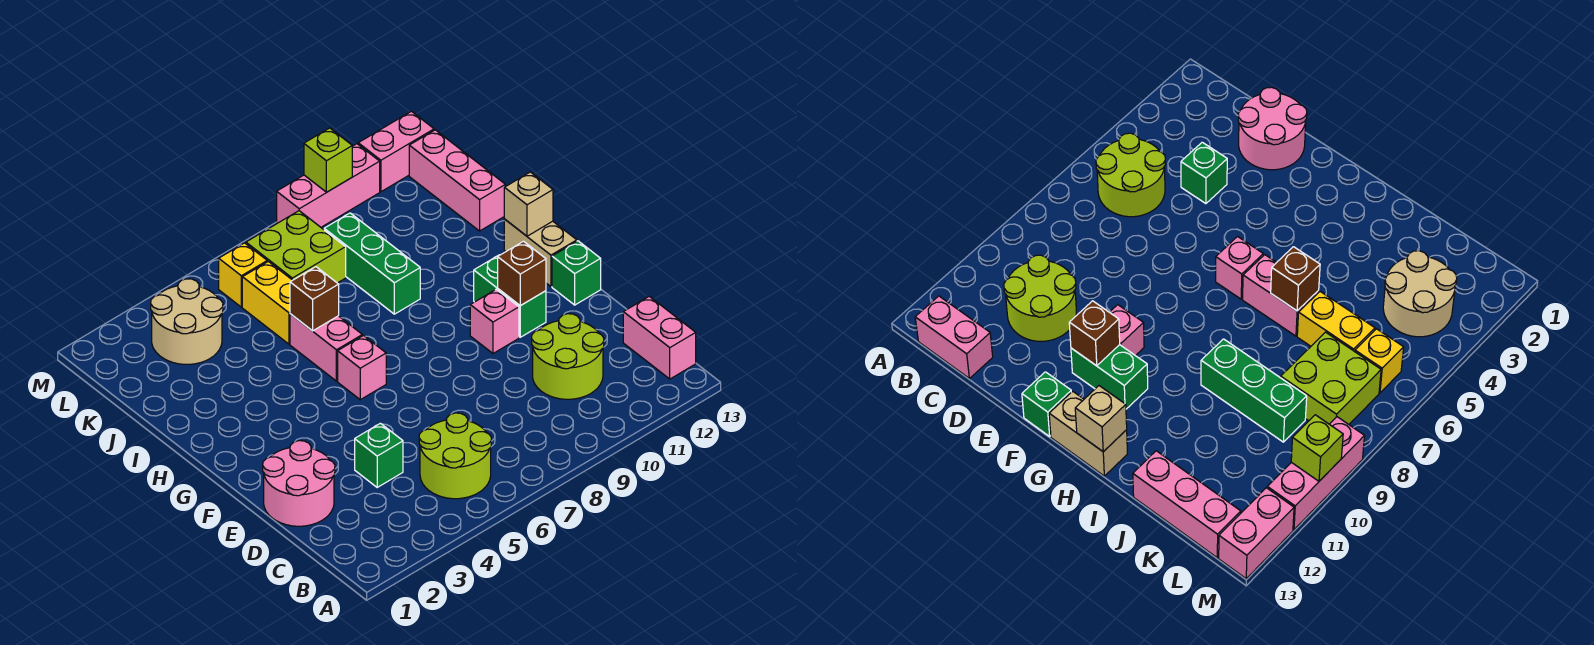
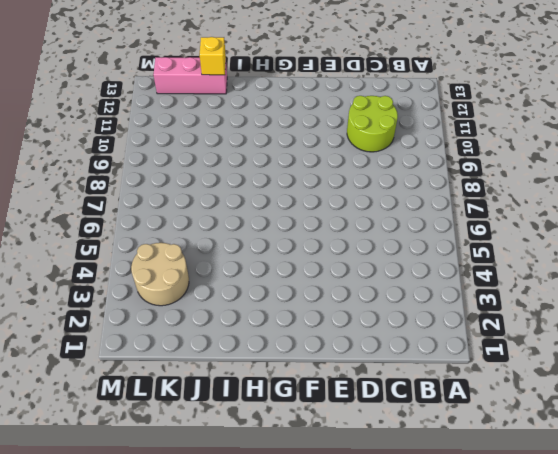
yellow 1x1 brick [200,37,226,75] -> yellow 1x1 brick moved to [219,243,267,307]
none -> lime 2x2 round brick [419,413,491,499]
none -> pink 1x2 brick [623,296,696,379]
none -> pink 2x2 round brick [263,441,335,526]

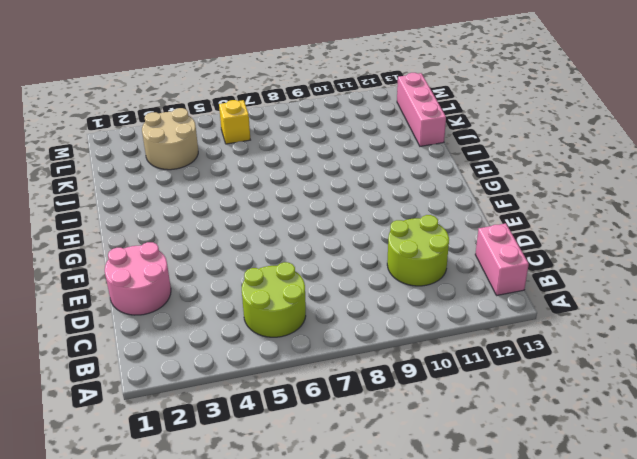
none -> green 1x1 brick [355,423,403,487]
none -> pink 1x1 brick [470,289,519,353]
none -> green 1x2 brick [474,255,546,337]

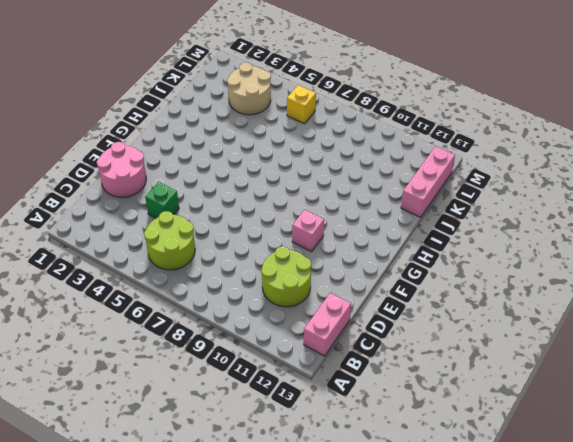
none -> green 1x2 brick [474,255,546,337]
none -> green 1x1 brick [552,241,601,305]
none -> pink 1x1 brick [338,336,386,400]

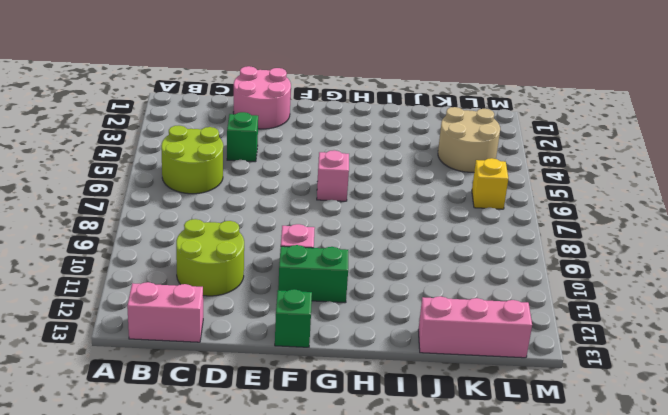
none -> tan 1x2 brick [504,219,577,286]
none -> pink 1x2 brick [290,314,362,381]
none -> green 1x3 brick [324,213,420,314]

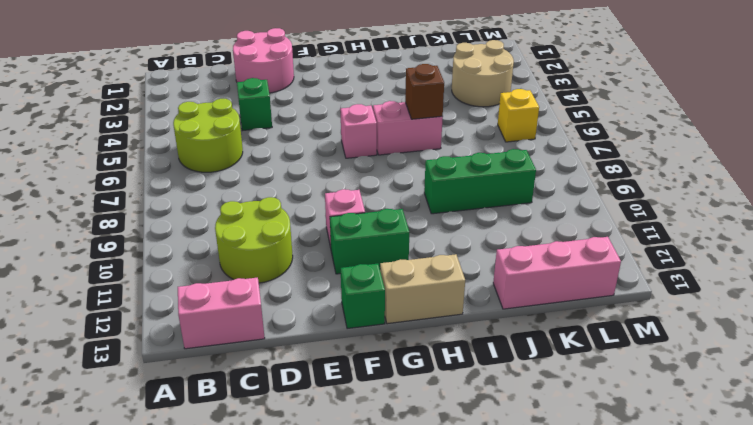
none -> yellow 1x2 brick [242,262,292,344]
none -> lime 2x2 brick [246,211,346,283]
none -> pink 1x3 brick [277,144,380,227]

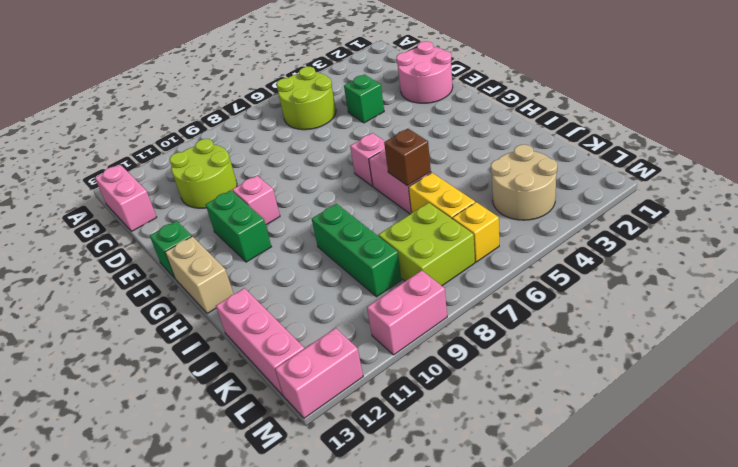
pink 1x2 brick [367,270,447,355] -> pink 1x3 brick [277,144,380,227]
none -> brown 1x1 brick [498,241,546,306]
none -> tan 1x1 brick [504,172,553,236]
none -> lime 1x1 brick [304,128,352,192]

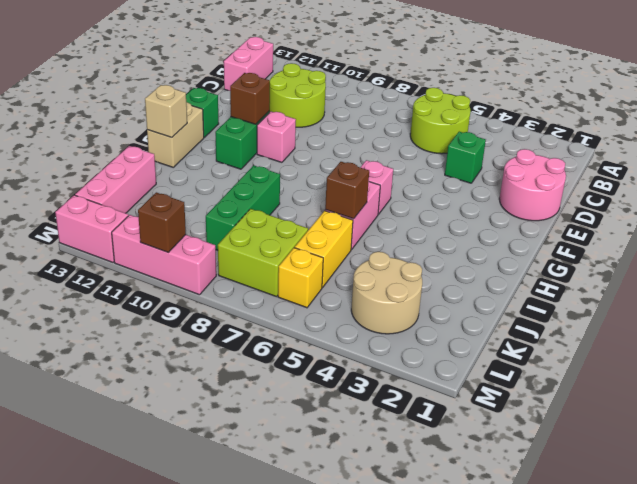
brown 1x1 brick [138,192,186,252] -> lime 1x1 brick [304,128,352,192]

